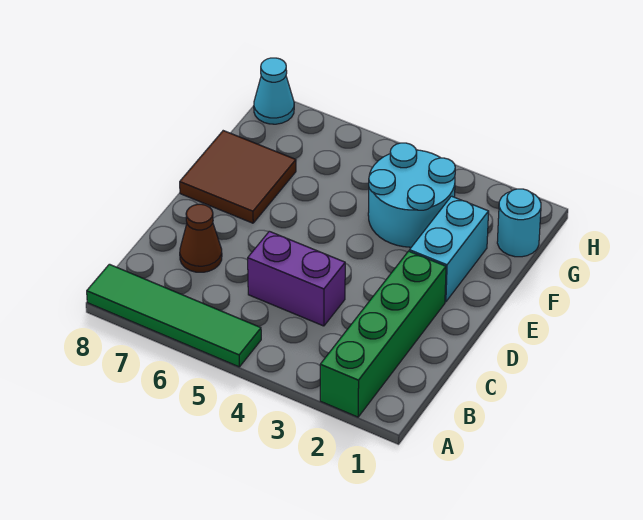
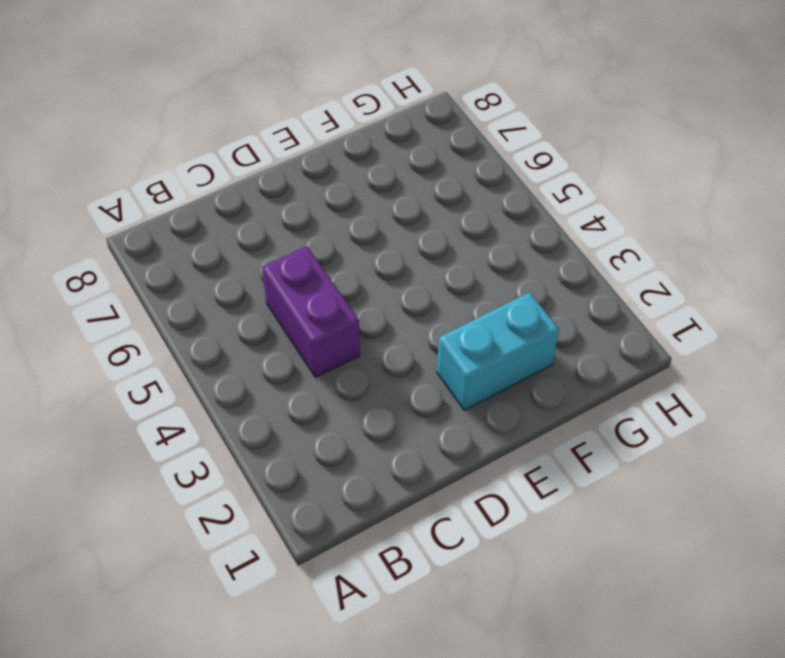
none -> green 1x4 brick [320,251,446,417]
none -> green 1x4 tile [87,264,261,367]

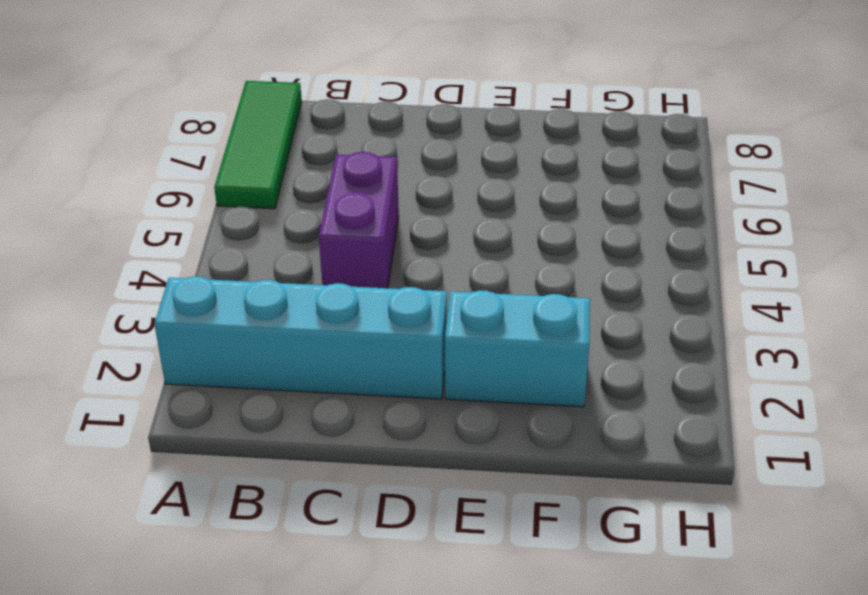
cyan 1x4 brick [154,276,447,399] -> green 1x4 brick [320,251,446,417]
green 1x3 tile [214,81,302,209] -> green 1x4 tile [87,264,261,367]
none -> brown 1x1 cone [180,204,222,272]
none -> brown 2x2 tile [180,131,296,223]

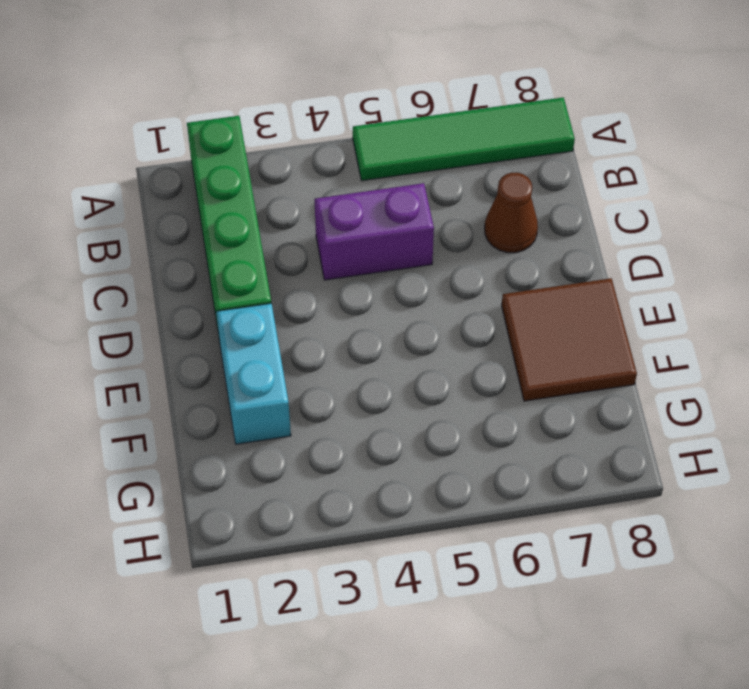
none -> cyan 2x2 round brick [368,143,455,247]
none -> cyan 1x1 round brick [497,189,541,257]

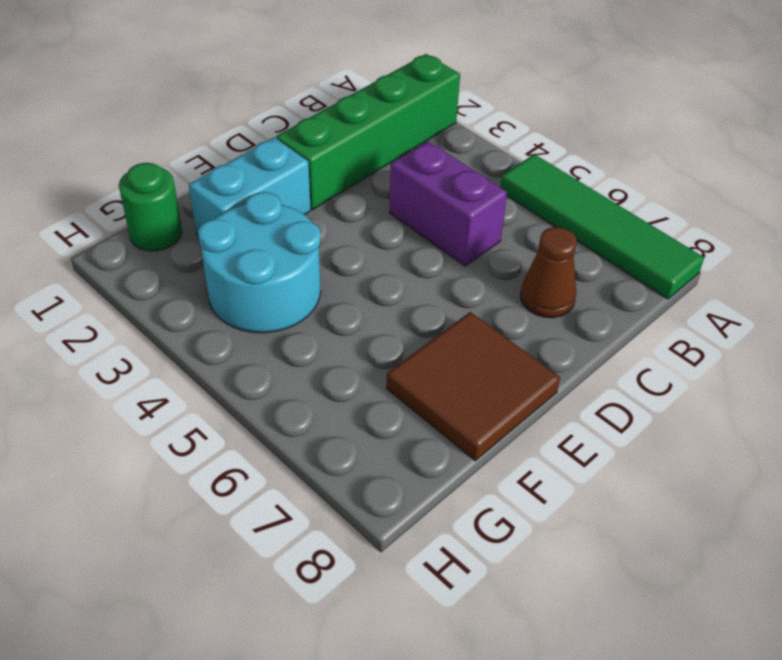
green 1x1 round brick [119,163,182,251] -> cyan 1x1 round brick [497,189,541,257]
none -> cyan 1x1 cone [254,58,294,124]

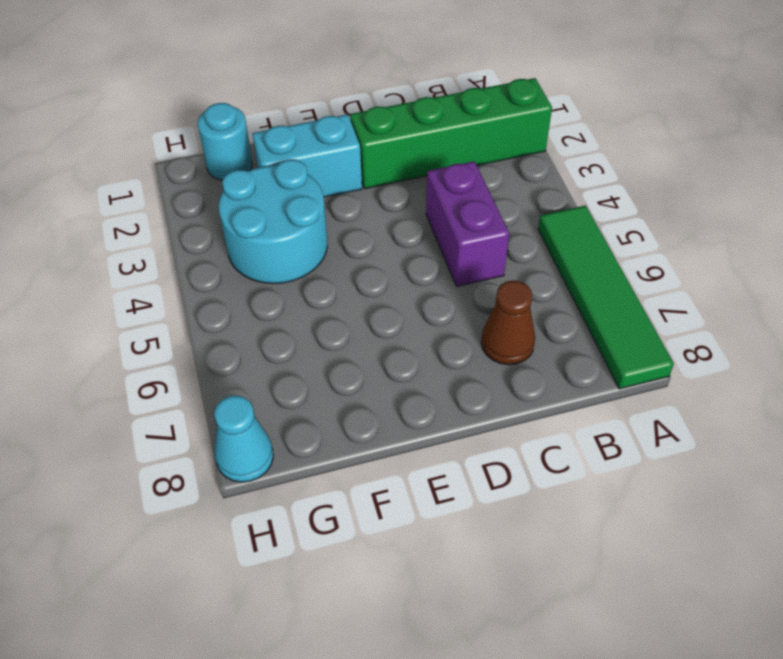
none -> brown 2x2 tile [180,131,296,223]

